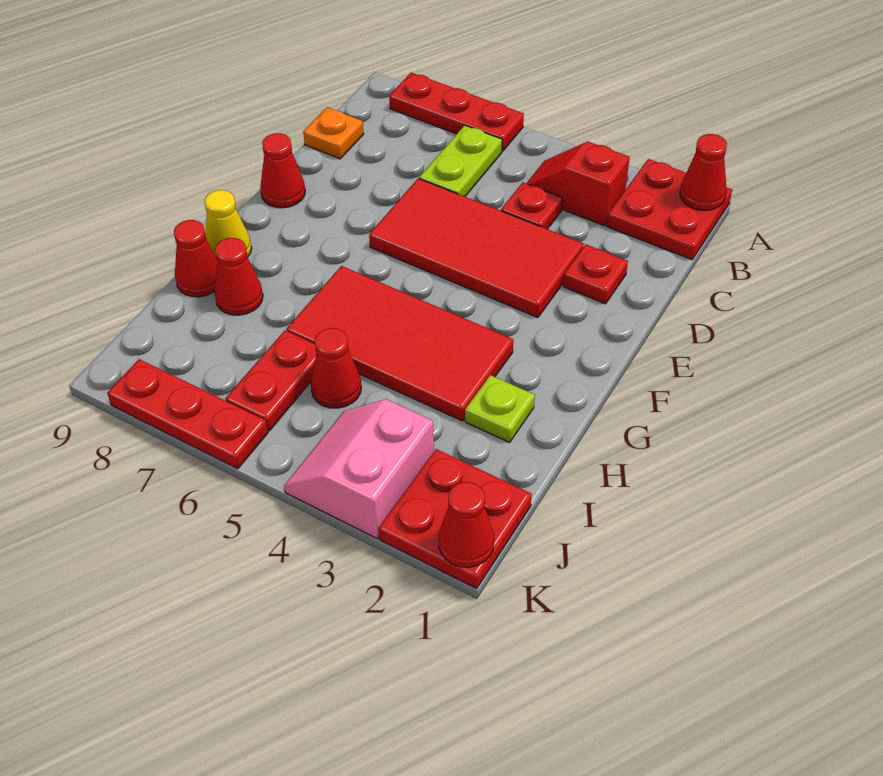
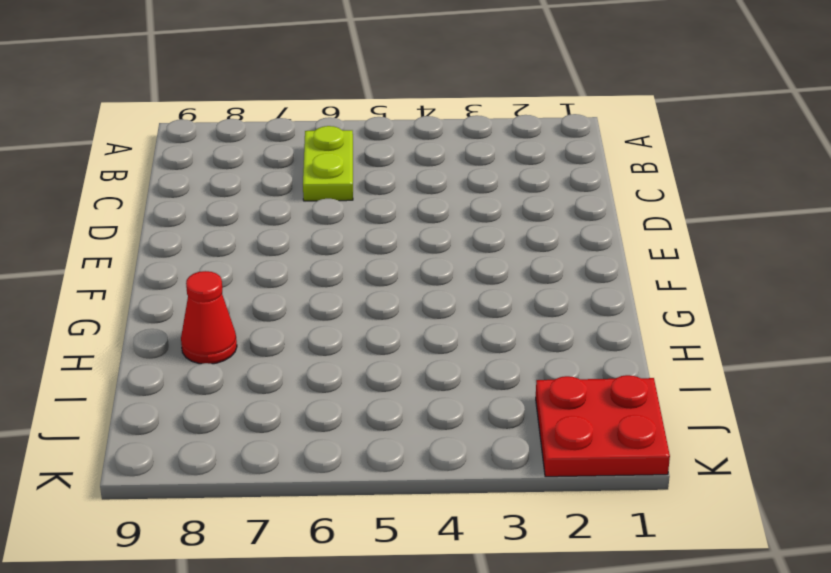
none -> red 2x2 plate [607,159,732,260]
none -> red 1x3 plate [389,73,524,151]
none -> red 1x2 slope [526,141,630,226]

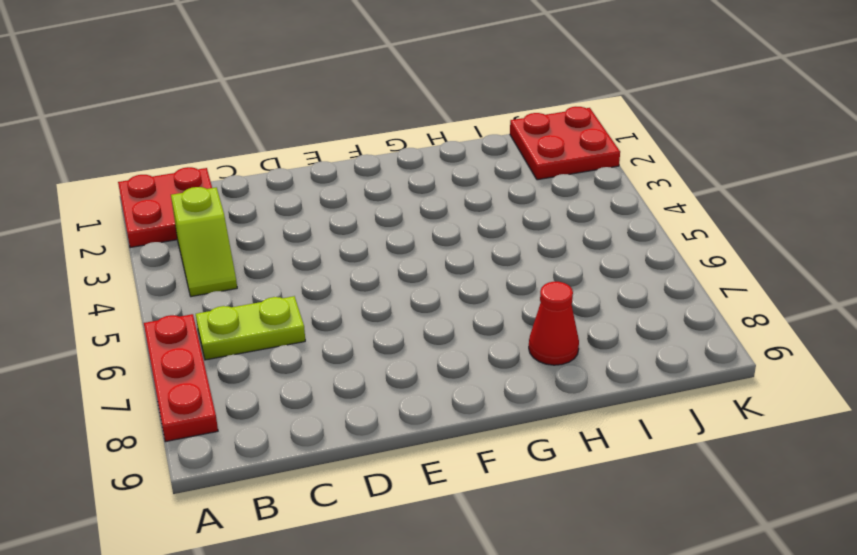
lime 1x2 slope [171,187,237,297] -> red 1x2 slope [526,141,630,226]
none -> red 1x1 plate [501,183,562,229]
none -> orange 1x1 plate [303,107,364,159]
none -> red 1x1 plate [563,245,628,304]

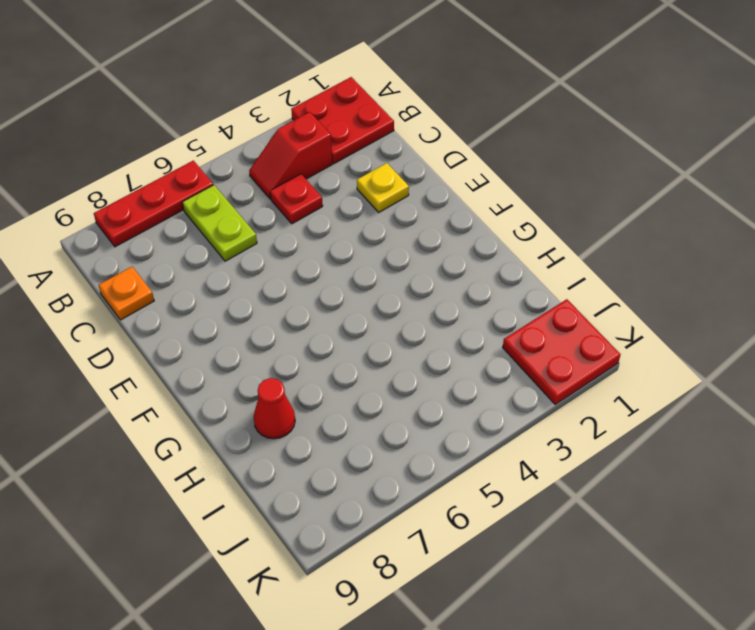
yellow 1x1 plate [357,163,409,212] -> red 1x1 plate [563,245,628,304]
none -> red 2x4 tile [369,178,584,318]
none -> red 1x1 cone [260,133,305,208]
none -> red 2x4 tile [287,266,513,421]

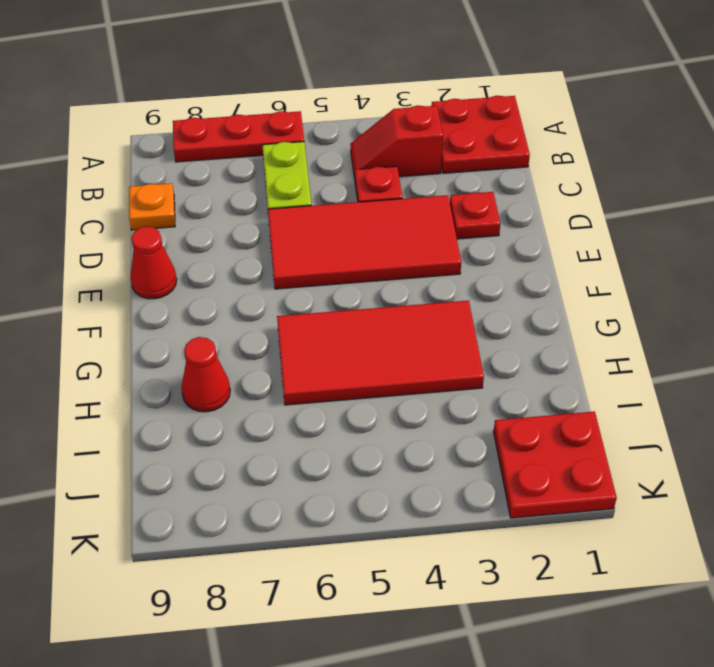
none -> yellow 1x1 cone [204,190,252,257]
none -> lime 1x1 plate [465,375,535,442]
none -> red 1x1 cone [174,220,218,297]

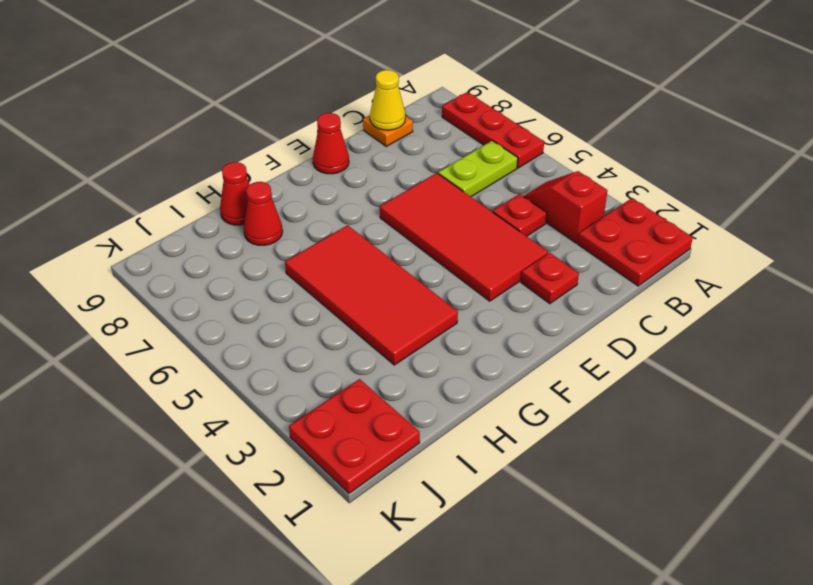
yellow 1x1 cone [370,70,405,130] -> yellow 1x1 cone moved to [204,190,252,257]
none -> lime 1x1 plate [465,375,535,442]
none -> red 1x1 cone [311,328,361,408]
none -> red 1x2 plate [225,330,316,431]

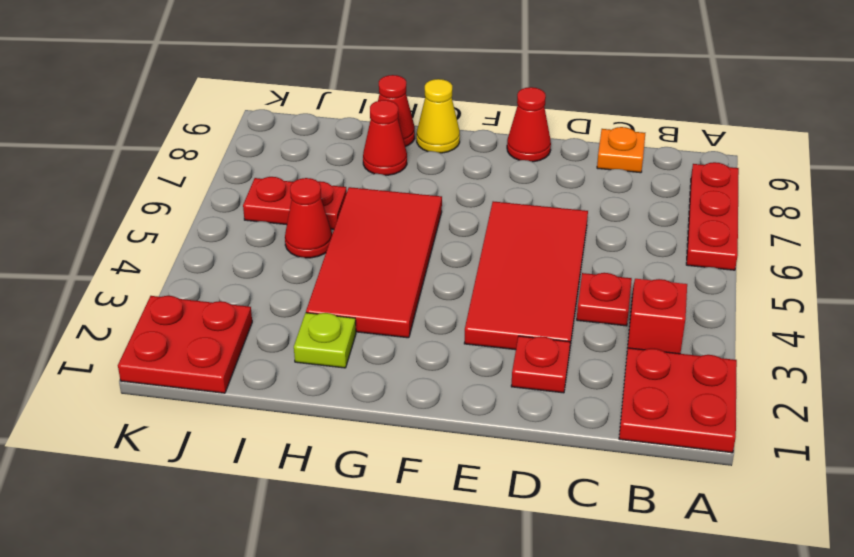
none -> lime 1x2 plate [419,125,502,197]
none -> pink 2x2 slope [284,399,434,538]
none -> red 1x3 plate [107,359,268,469]

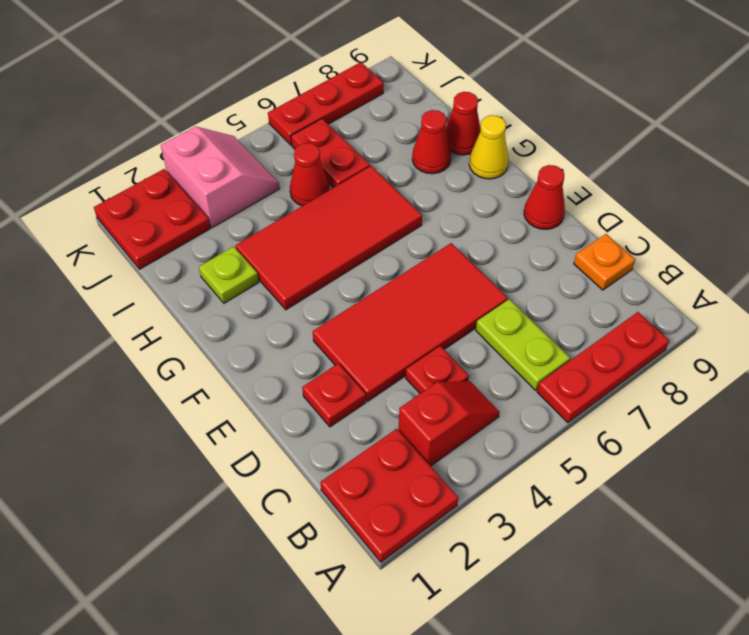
none -> red 1x1 cone [680,134,727,210]
none -> red 1x1 cone [438,482,494,567]

